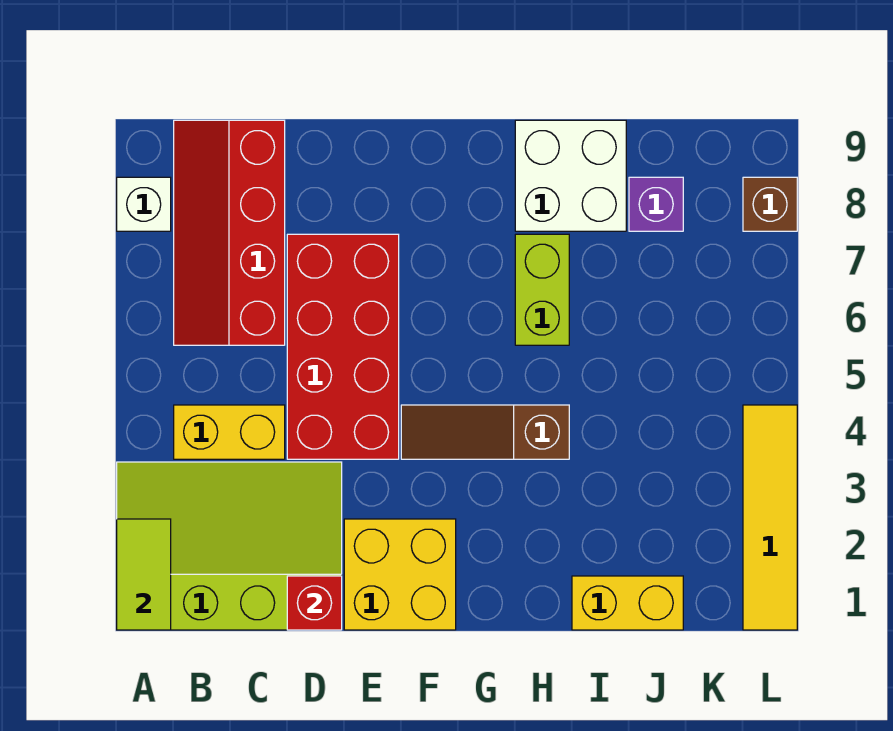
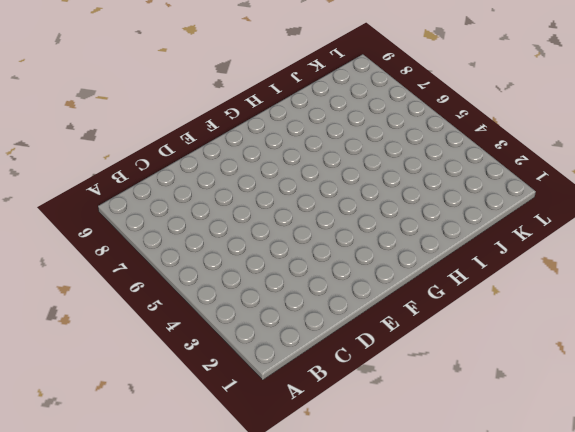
none -> lime 3x4 slope [117,462,342,630]
none -> white 1x1 brick [117,177,171,231]
none -> yellow 1x2 brick [174,405,285,459]

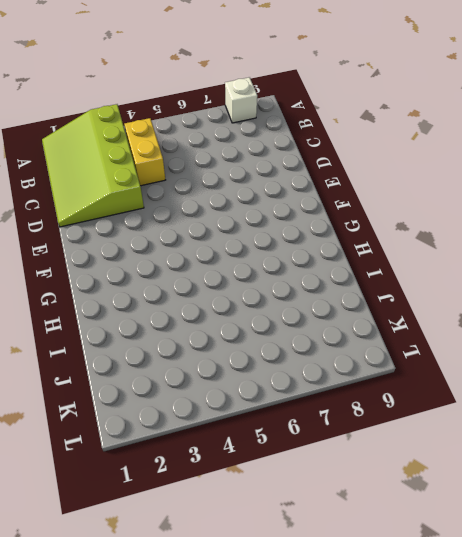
lime 3x4 slope [42,104,144,227] -> lime 3x4 slope turned to [117,462,342,630]
none -> red 2x4 slope [174,120,285,345]
none -> red 2x4 brick [287,234,399,459]
none -> yellow 2x2 brick [344,519,456,630]

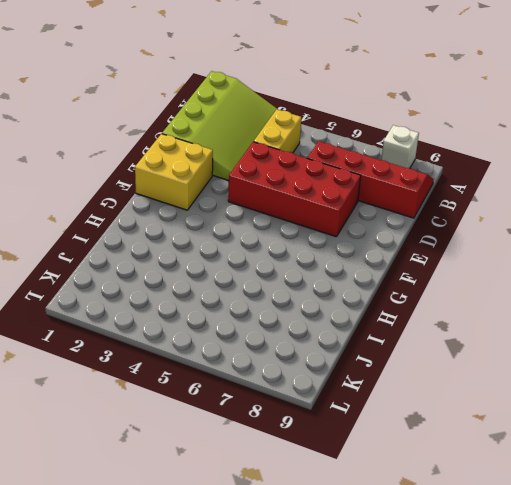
none -> brown 1x3 slope [401,405,569,459]
none -> lime 1x2 brick [515,234,569,345]
none -> white 2x2 brick [515,120,626,231]

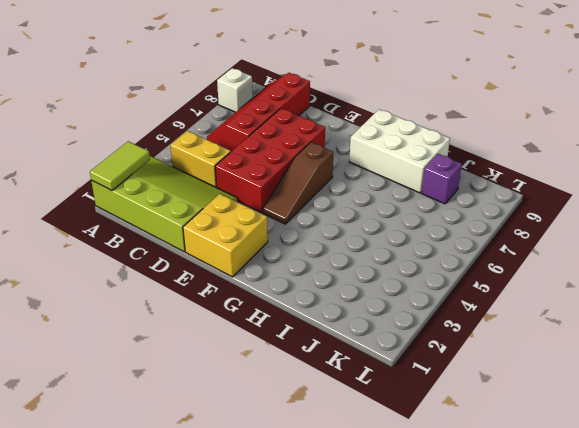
brown 1x3 slope [263,142,333,224] -> brown 1x3 slope turned to [401,405,569,459]
white 2x3 brick [349,109,450,193] -> white 2x2 brick [515,120,626,231]
none -> lime 1x2 brick [515,234,569,345]
none -> yellow 1x2 brick [572,576,683,630]
none -> yellow 1x4 tile [743,405,797,630]

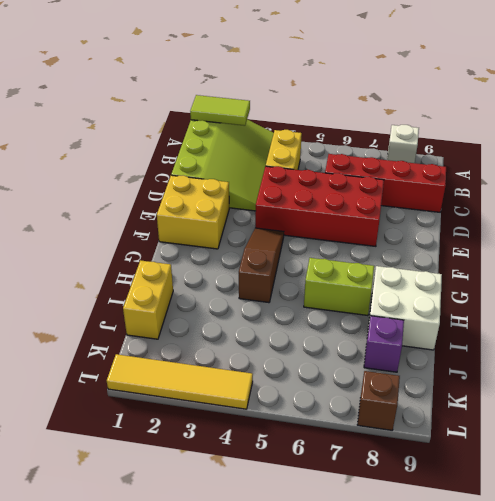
none -> red 1x1 brick [287,576,342,630]

